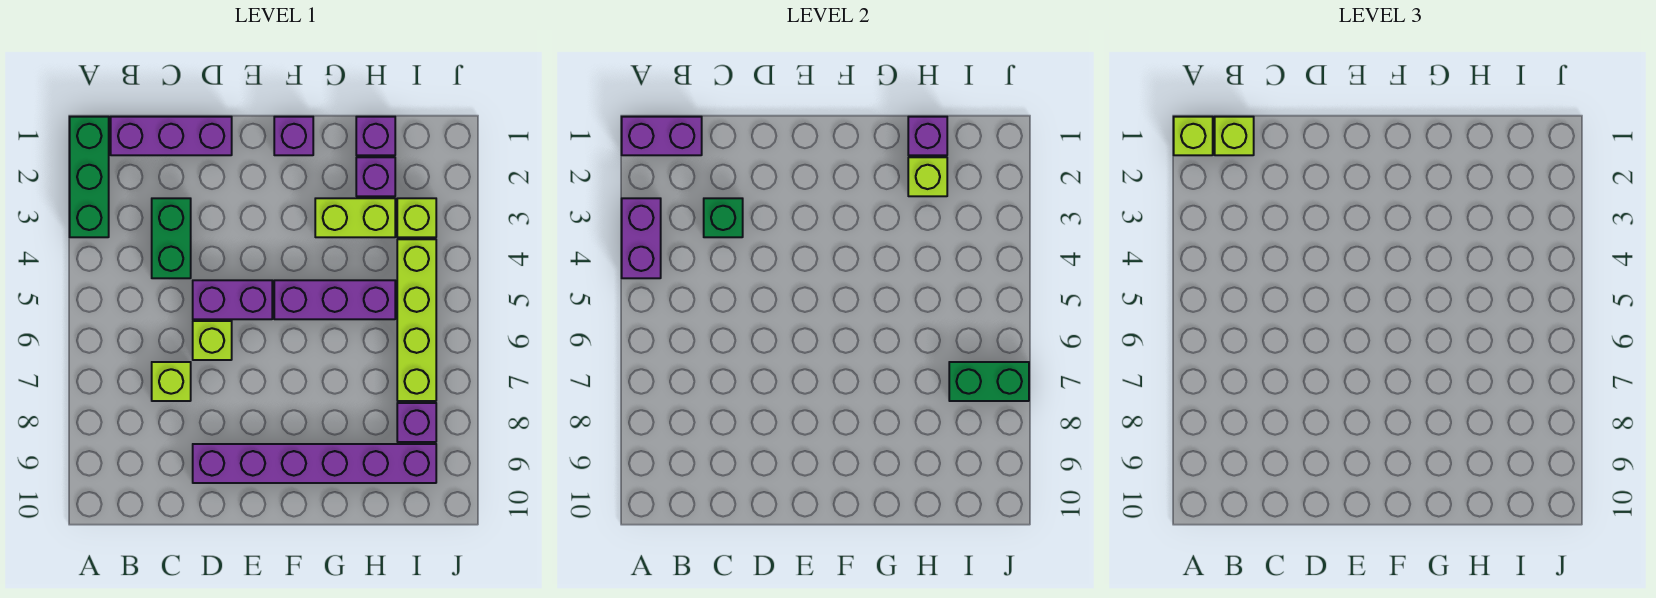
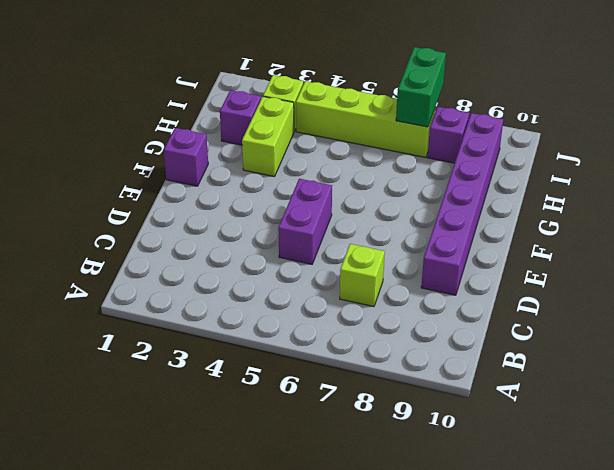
none -> green 1x3 brick [70,117,109,237]
none -> purple 1x3 brick [111,117,232,155]
none -> green 1x2 brick [152,198,191,278]

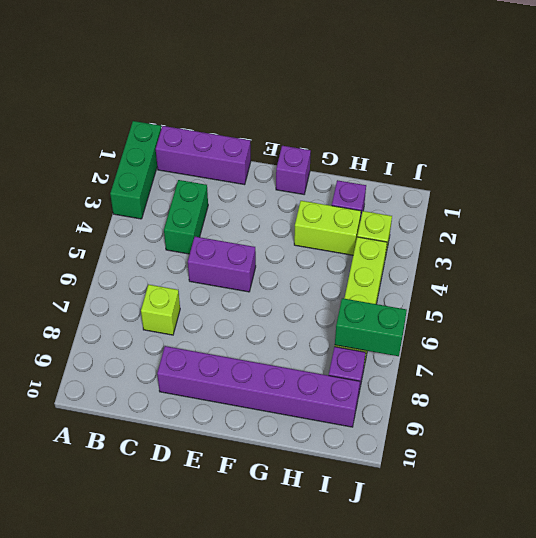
none -> lime 1x1 brick [193,321,232,360]
none -> purple 1x3 brick [274,280,395,319]
none -> purple 1x1 brick [356,117,395,155]

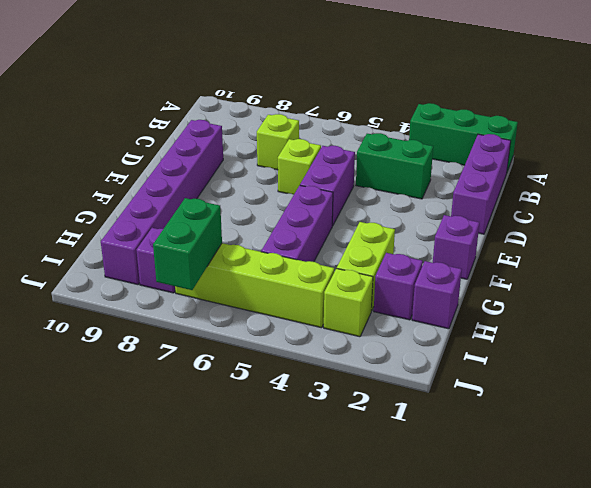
none -> purple 1x2 brick [622,117,702,155]
none -> purple 1x2 brick [622,198,661,278]
none -> green 1x1 brick [704,198,743,237]

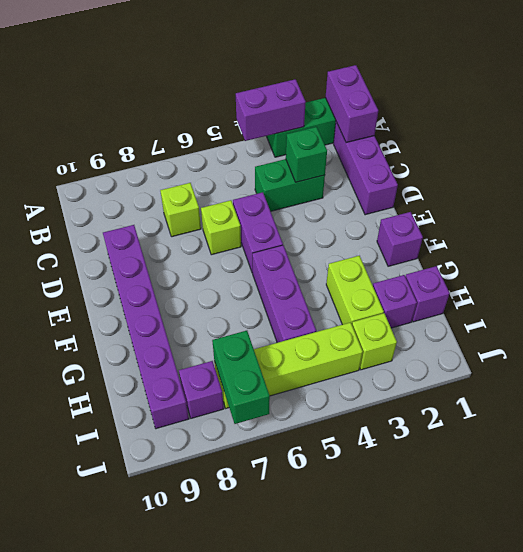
none -> purple 1x1 brick [908,117,947,155]
none -> lime 1x1 brick [908,157,947,196]
none -> lime 1x1 brick [1174,117,1213,155]

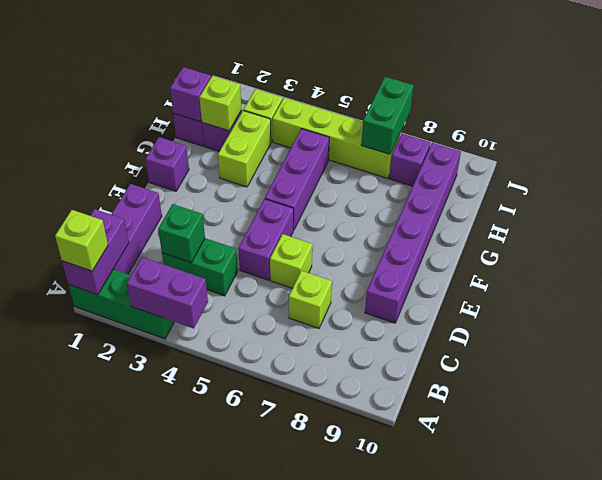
none -> lime 1x1 brick [1215,117,1254,155]

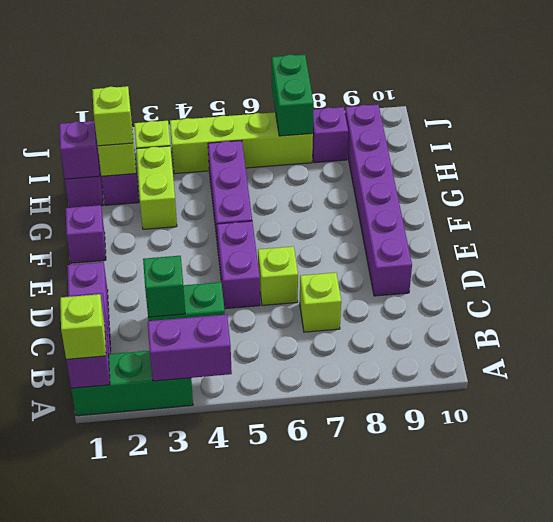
lime 1x1 brick [92,86,133,146] -> lime 1x1 brick moved to [1215,117,1254,155]

